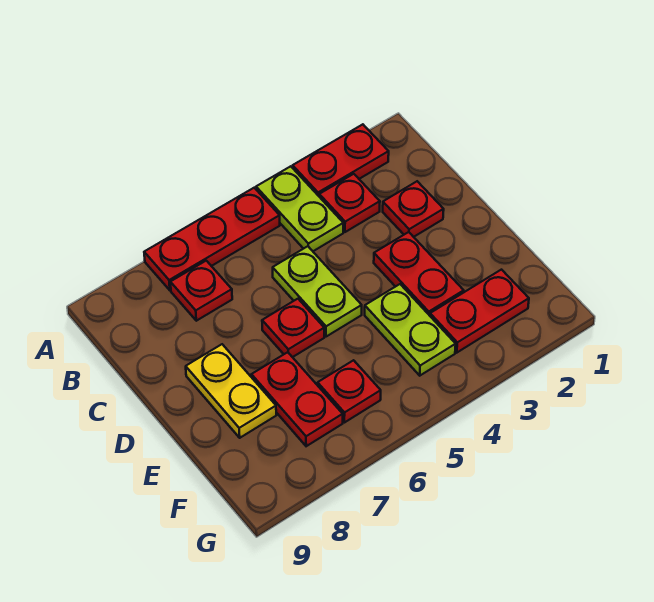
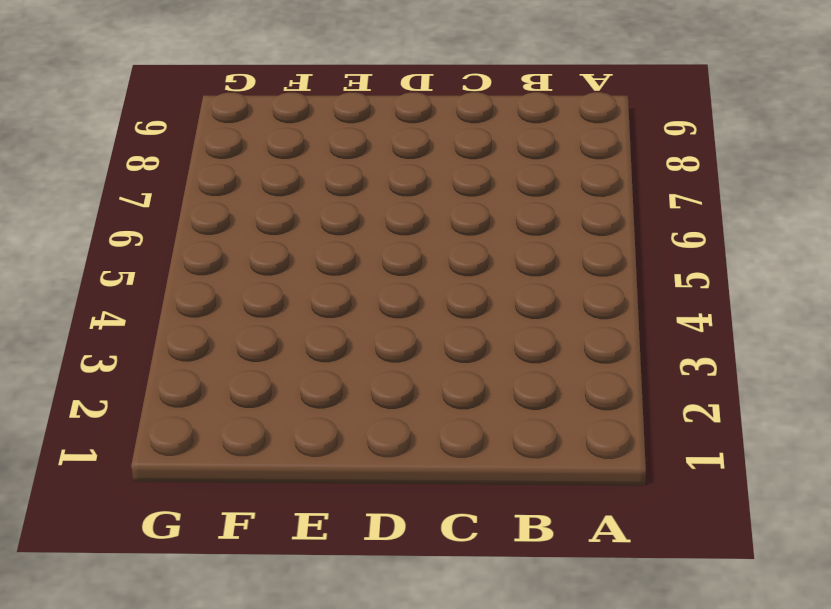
none -> red 1x2 plate [293,124,389,196]
none -> lime 1x2 plate [256,166,343,251]
none -> red 1x3 plate [144,188,280,290]

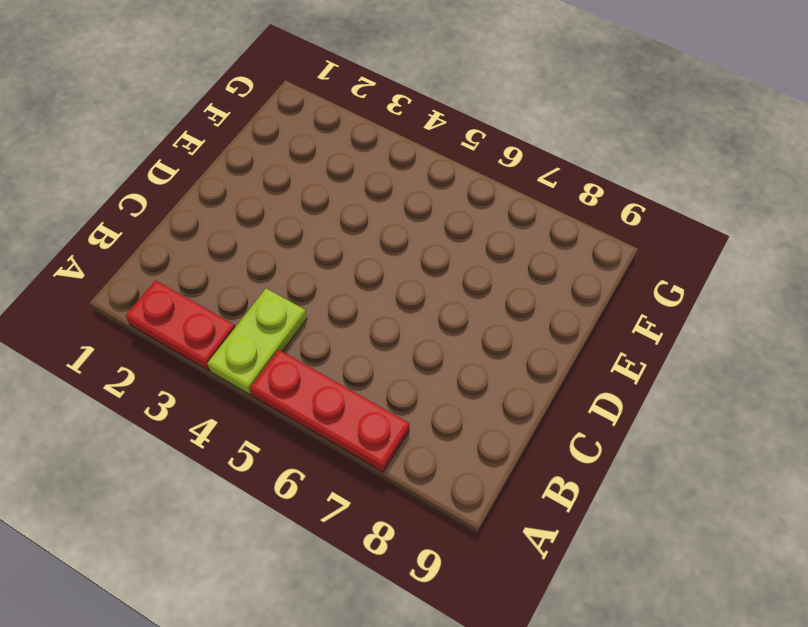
none -> red 1x1 plate [319,174,380,232]
none -> red 1x1 plate [170,261,232,321]
none -> red 1x1 plate [383,181,444,237]

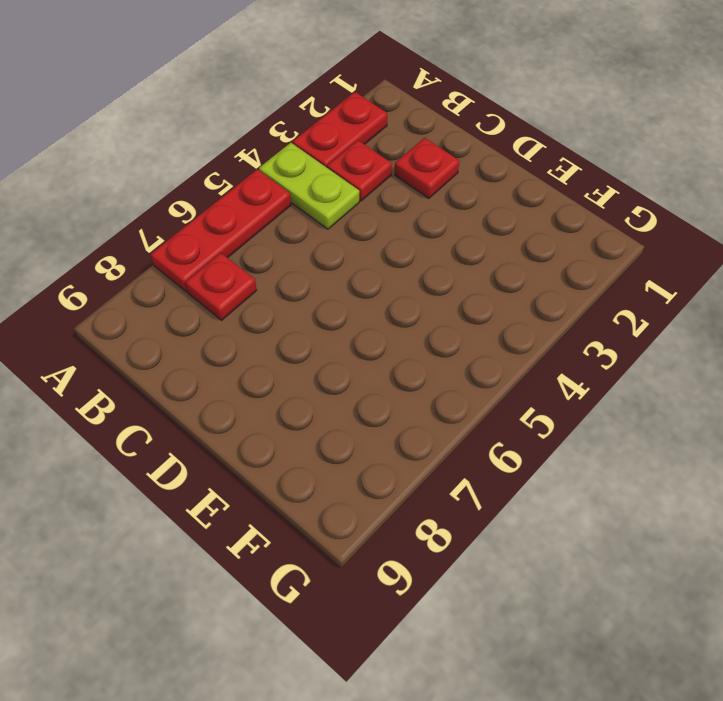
none -> lime 1x2 plate [273,246,362,337]
none -> red 1x2 plate [374,232,464,316]
none -> red 1x1 plate [262,299,324,357]

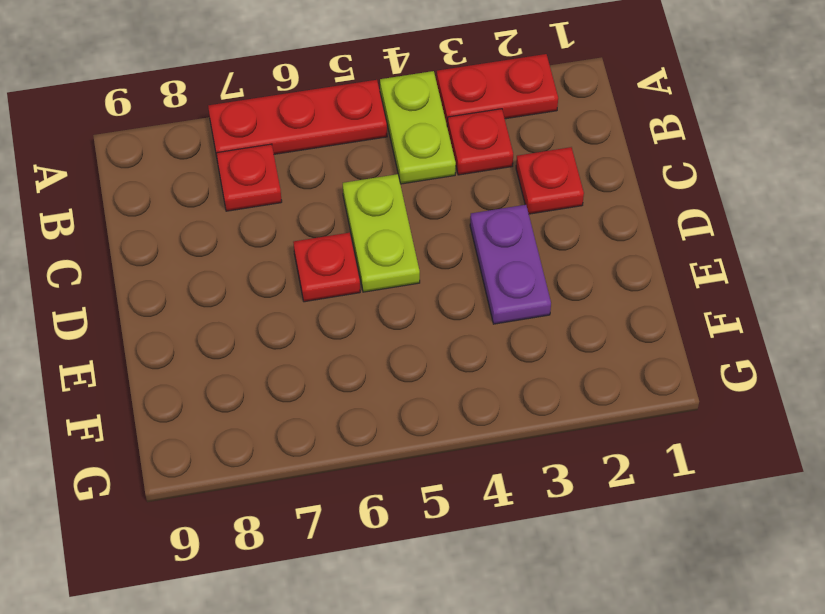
purple 1x2 plate [470,205,551,324] -> red 1x2 plate [374,232,464,316]
none -> yellow 1x2 plate [186,344,276,438]
none -> lime 1x2 plate [365,284,456,376]
none -> red 1x2 plate [251,352,343,446]

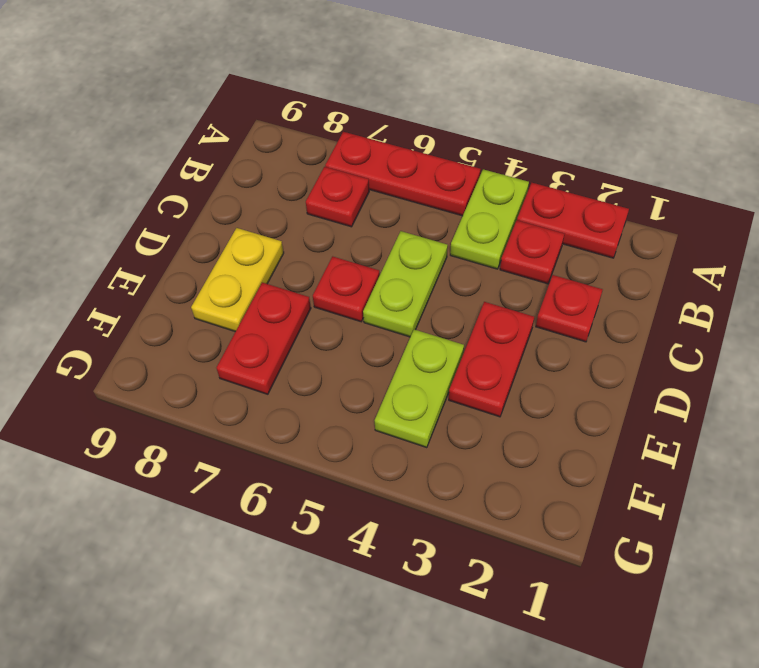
none -> red 1x2 plate [430,270,529,353]
none -> red 1x1 plate [318,360,381,423]

